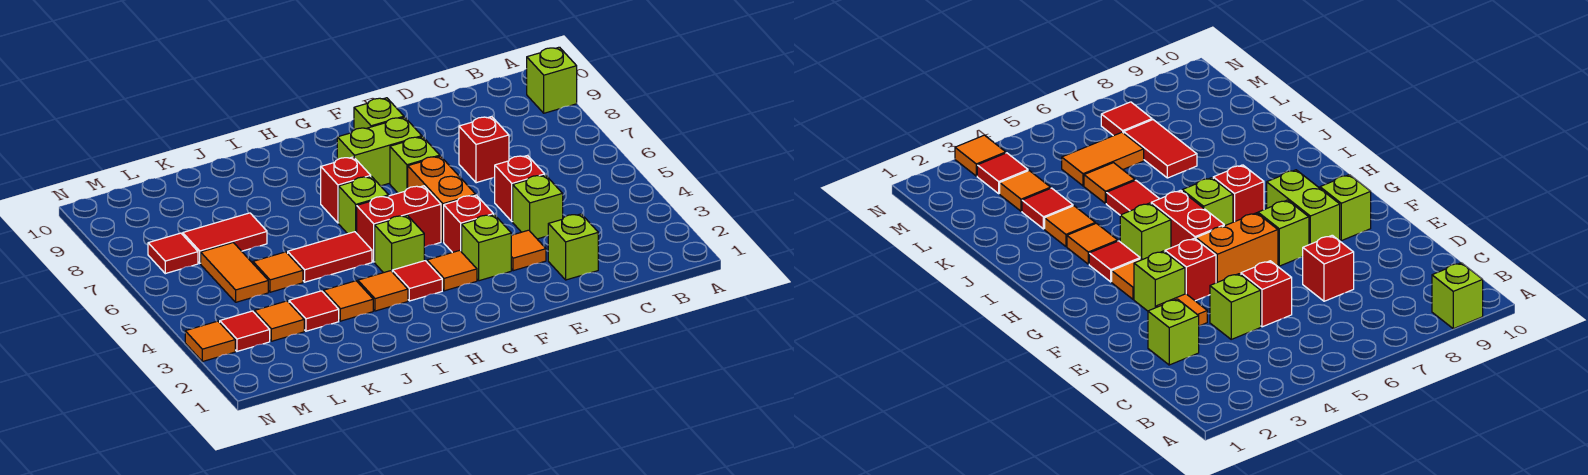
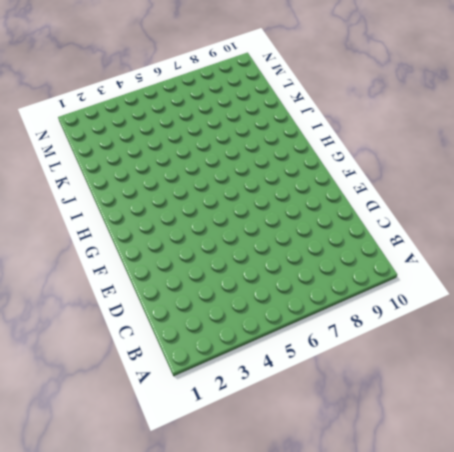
none -> lime 1x1 brick [527,47,577,113]
none -> lime 1x1 brick [548,214,598,280]
none -> lime 1x1 brick [513,175,563,239]

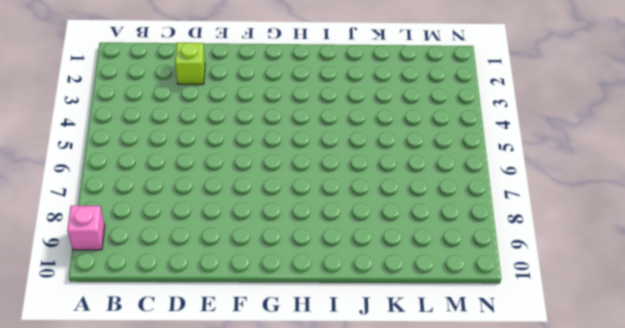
pink 1x1 brick [67,206,105,250] -> lime 1x1 brick [527,47,577,113]
none -> lime 1x1 brick [513,175,563,239]
none -> red 1x1 brick [495,156,545,222]
none -> red 1x1 brick [459,117,509,183]

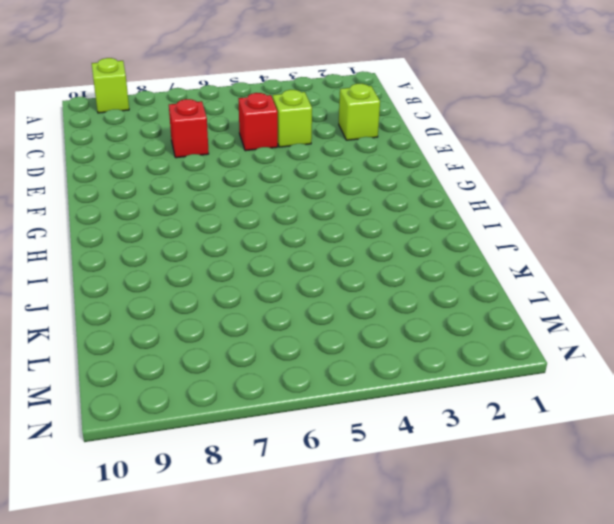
none -> orange 1x1 tile [511,230,546,271]
none -> lime 1x1 brick [462,215,511,281]
none -> red 1x1 brick [444,195,494,253]

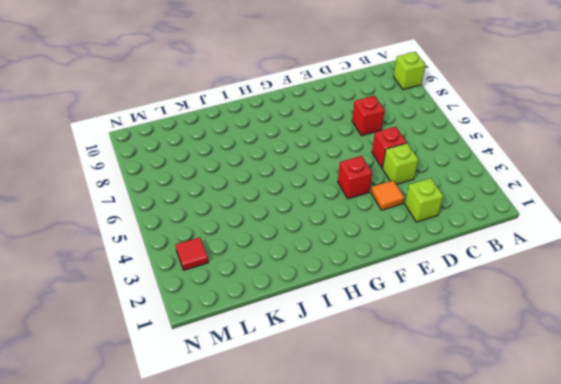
none -> lime 1x1 brick [462,215,511,281]
none -> orange 1x2 brick [408,156,476,242]
none -> lime 1x1 brick [390,137,440,193]

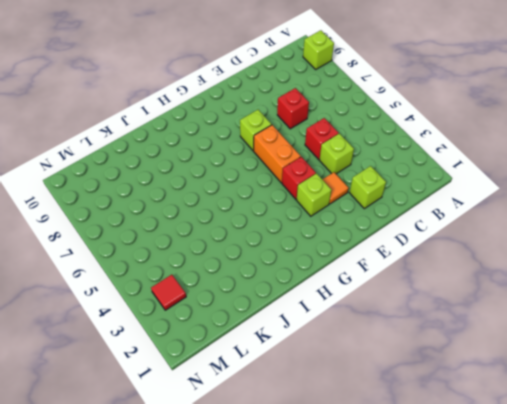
none -> lime 1x2 brick [337,117,422,186]
none -> lime 1x1 brick [354,98,404,130]
none -> orange 1x1 tile [427,250,477,291]

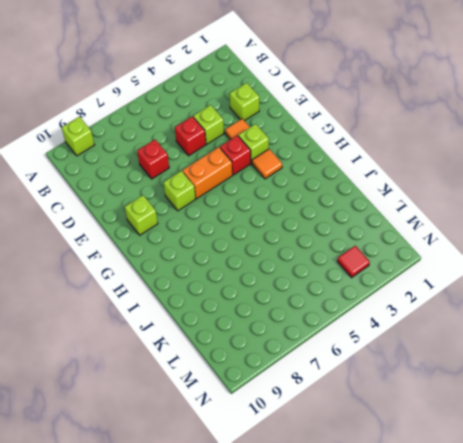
none -> lime 1x2 brick [337,117,422,186]
none -> red 1x2 brick [357,186,441,262]
none -> red 1x1 tile [392,261,442,301]

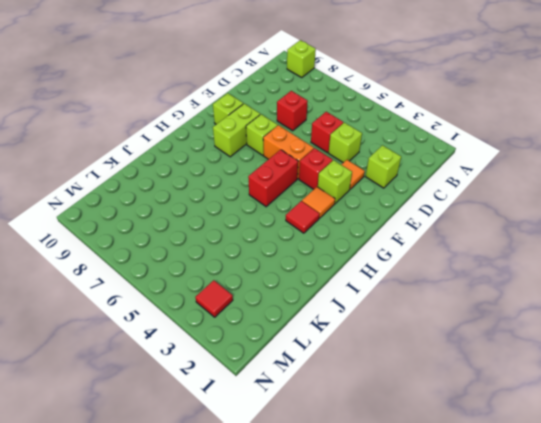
none -> lime 1x1 brick [375,215,424,273]
none -> lime 1x1 brick [339,176,389,234]
none -> red 1x1 brick [321,157,371,223]

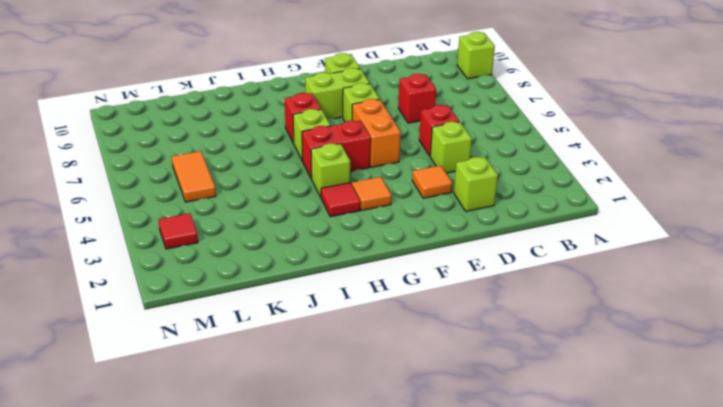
none -> lime 1x1 brick [462,215,511,281]
none -> red 1x1 brick [444,195,494,253]
none -> orange 1x1 tile [358,271,408,311]

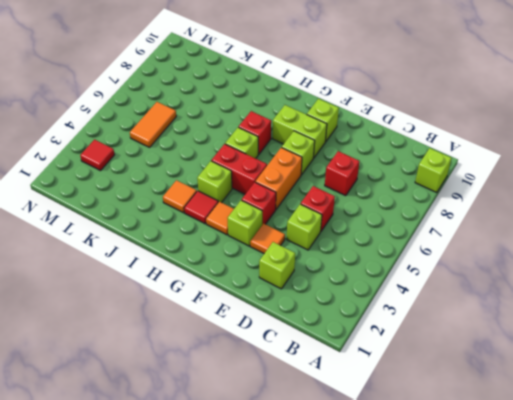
none -> red 1x2 tile [288,232,372,282]
none -> orange 1x1 tile [323,281,373,321]
none -> red 1x1 tile [289,291,339,331]

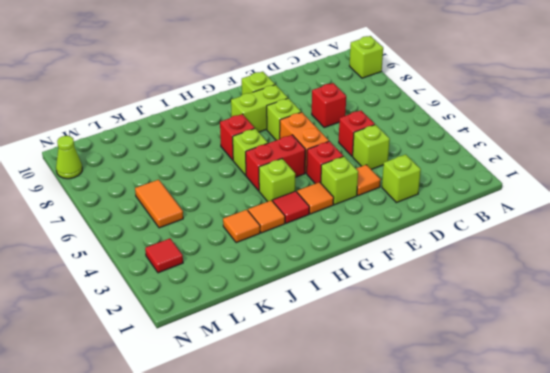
lime 1x1 cone [56,136,82,179] -> none
none -> red 1x2 tile [288,232,372,282]
none -> red 1x1 tile [289,291,339,331]
none -> orange 1x1 tile [253,252,303,292]

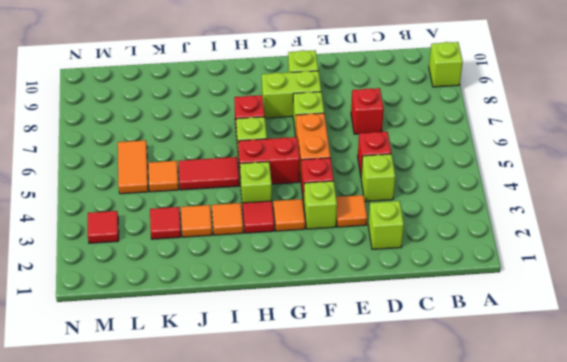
none -> red 1x2 tile [183,213,267,263]
none -> orange 1x1 tile [254,301,304,341]
none -> red 1x1 tile [148,233,198,274]

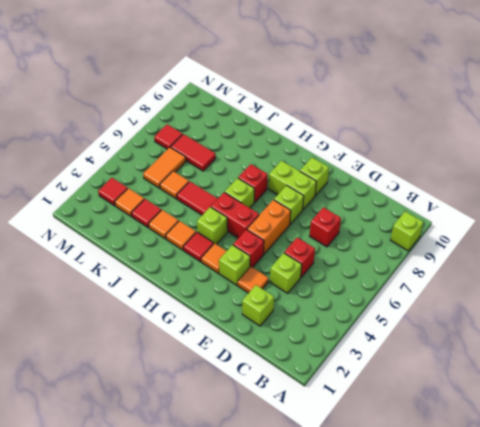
none -> orange 1x1 tile [185,321,235,362]

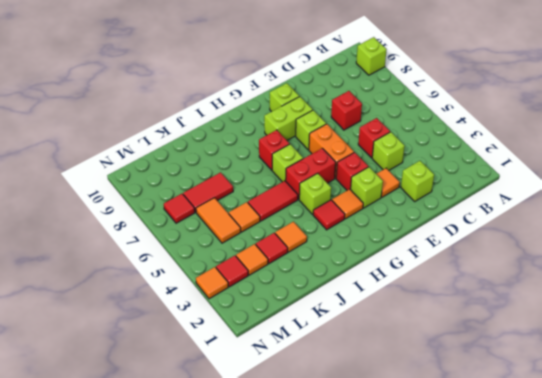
none -> orange 1x1 tile [358,271,408,311]

